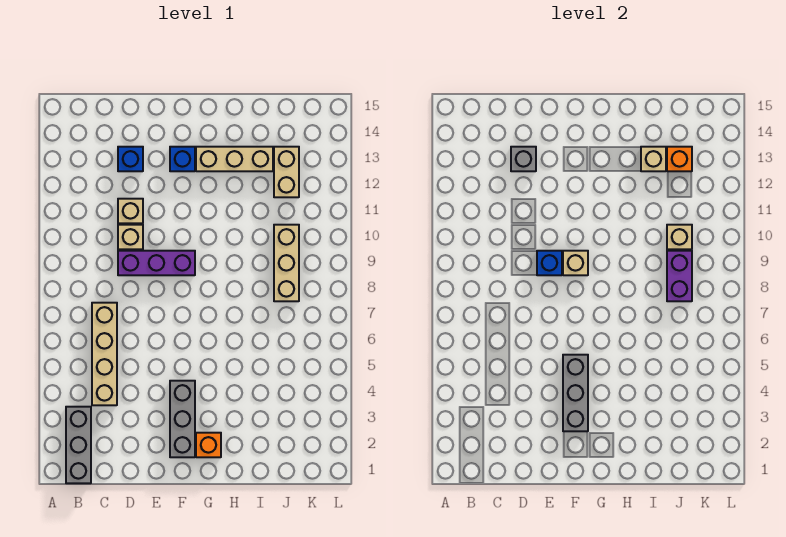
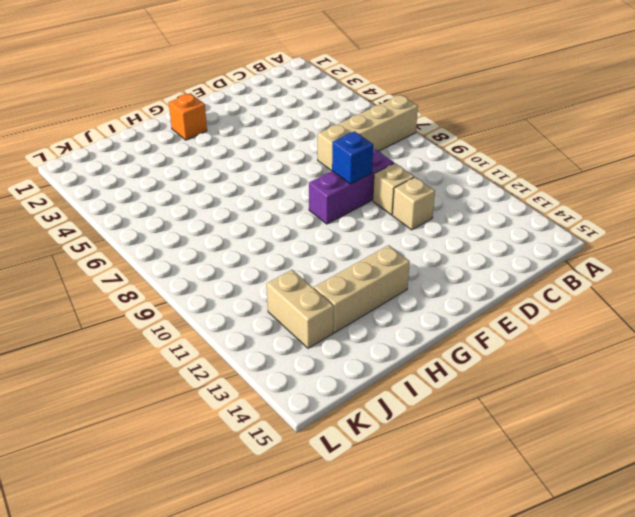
tan 1x4 brick [318,95,418,171] -> tan 1x4 brick turned to [92,303,117,405]
none -> grey 1x3 brick [66,407,91,483]
none -> blue 1x1 brick [118,147,143,171]
none -> grey 1x3 brick [170,381,195,457]

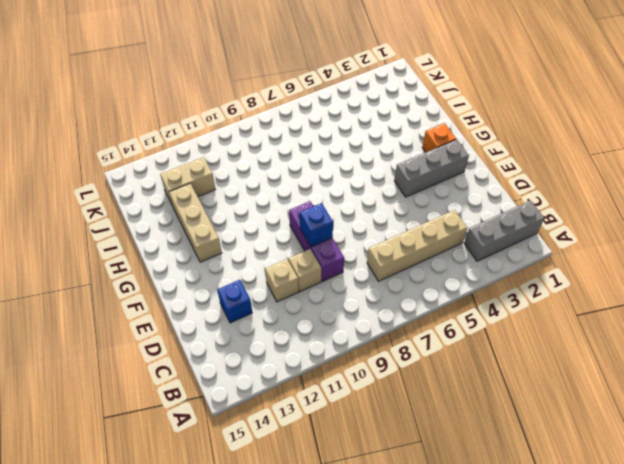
none -> blue 1x1 brick [170,147,195,171]
none -> tan 1x3 brick [274,225,299,301]
none -> grey 1x1 brick [511,147,536,171]

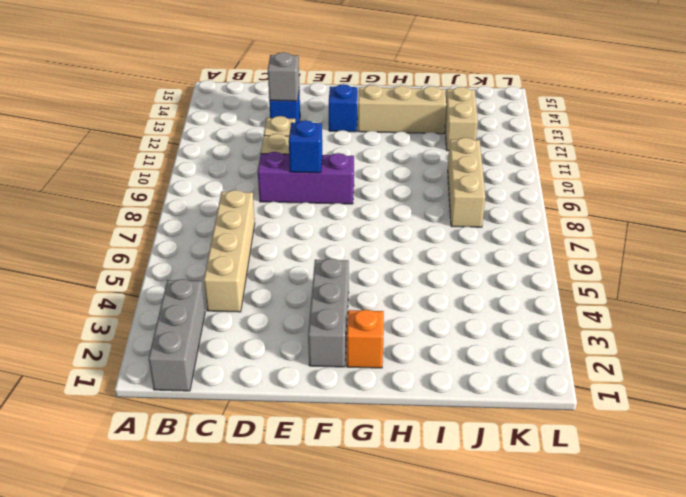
none -> grey 1x3 brick [563,355,588,431]
none -> tan 1x1 brick [563,251,588,275]
none -> tan 1x1 brick [641,147,666,171]

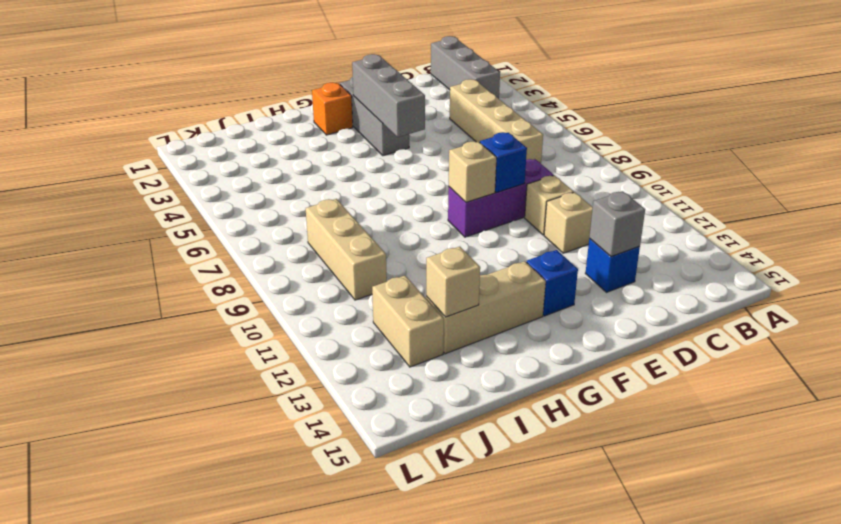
none -> purple 1x2 brick [667,251,692,301]
none -> tan 1x1 brick [667,225,692,249]
none -> orange 1x1 brick [667,147,692,171]

